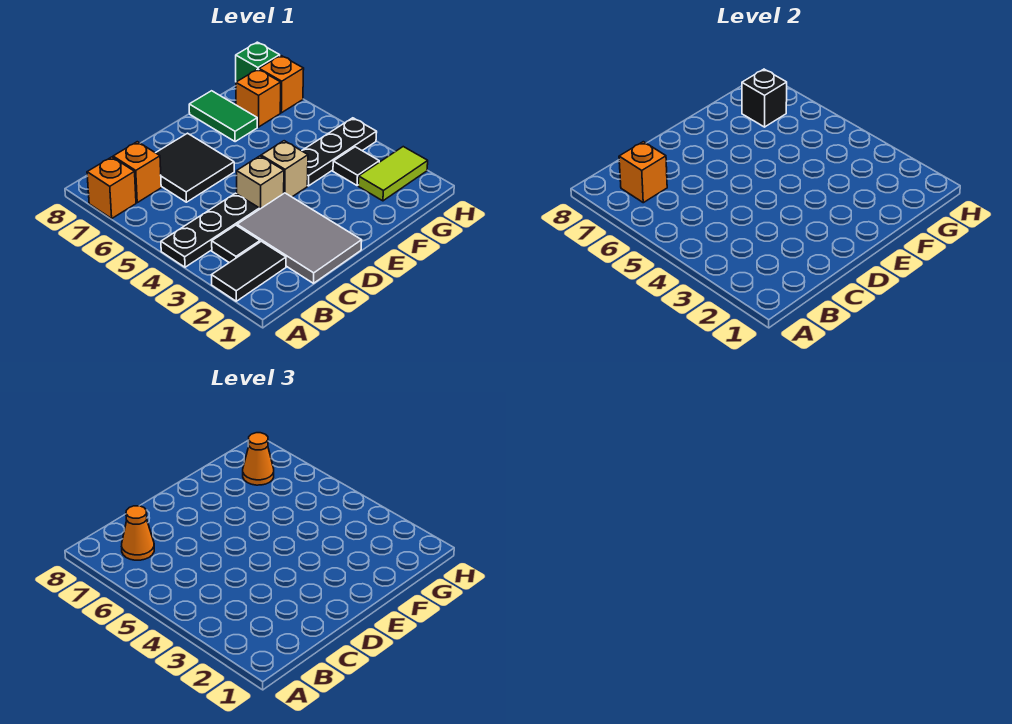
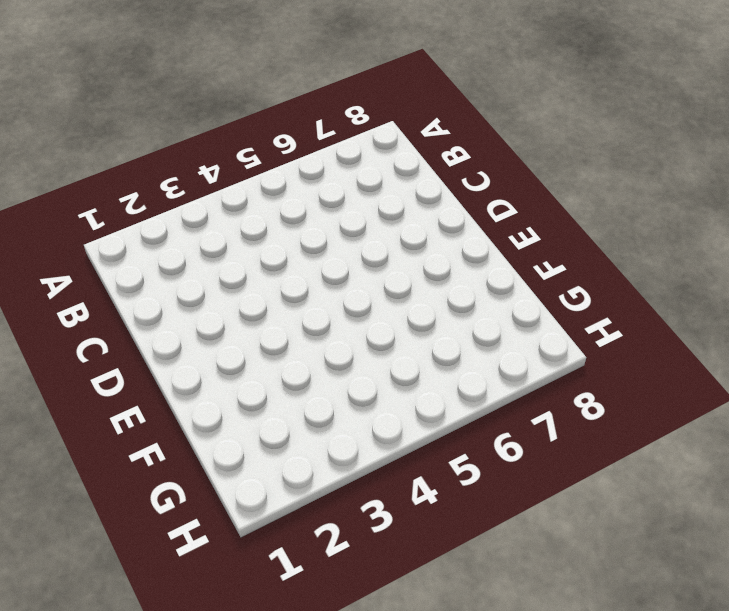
none -> black 1x2 tile [212,241,286,301]
none -> black 1x3 plate [161,193,259,267]
none -> orange 1x1 brick [87,157,136,218]

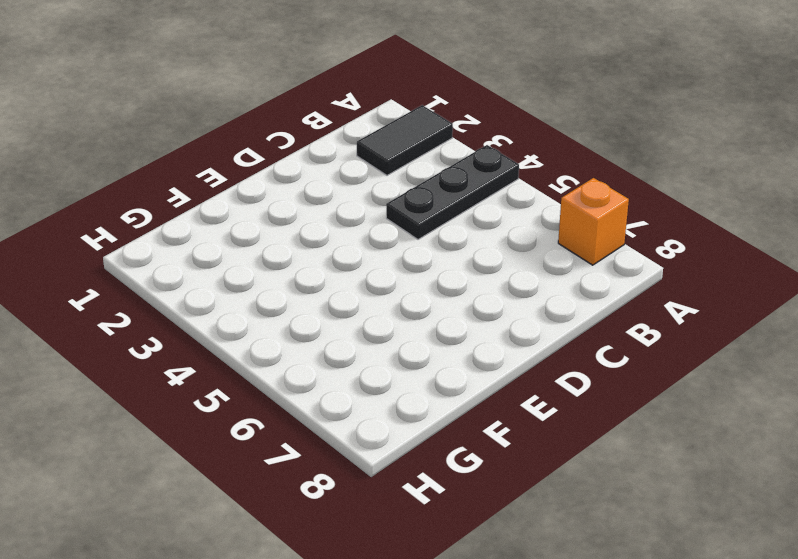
none -> black 1x1 tile [212,225,260,263]
none -> orange 1x1 brick [113,142,161,203]
none -> grey 2x3 tile [237,193,362,283]

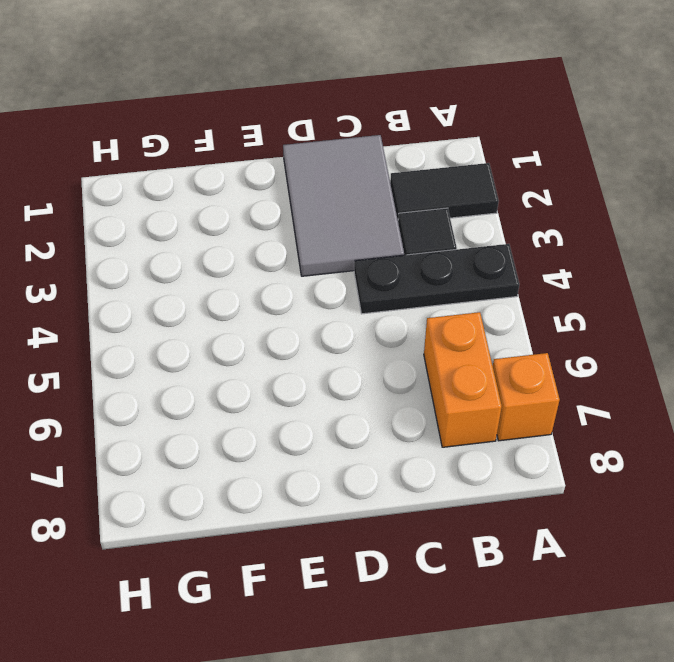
orange 1x2 brick [424,312,502,447] -> orange 1x1 brick [113,142,161,203]
none -> black 2x2 tile [156,133,234,202]
none -> tan 1x1 brick [237,156,284,209]
none -> tan 1x1 brick [261,141,308,197]

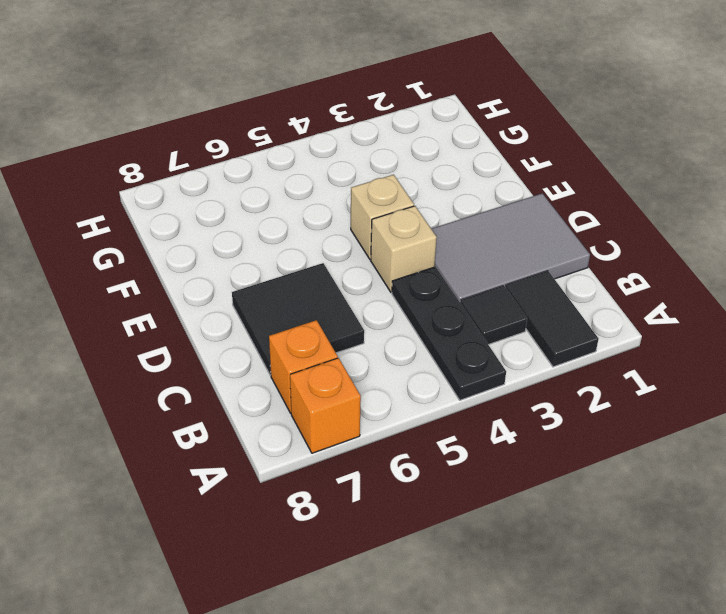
none -> black 1x3 plate [302,118,377,186]
none -> green 1x2 tile [189,91,257,141]
none -> lime 1x2 tile [358,147,428,201]

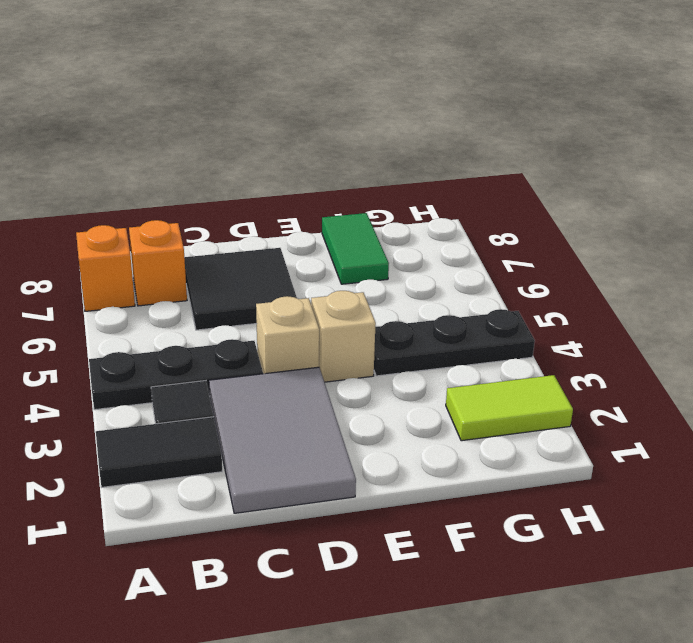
none -> black 1x1 tile [333,147,379,186]
none -> orange 1x1 brick [236,69,281,127]
none -> orange 1x1 brick [259,56,304,113]

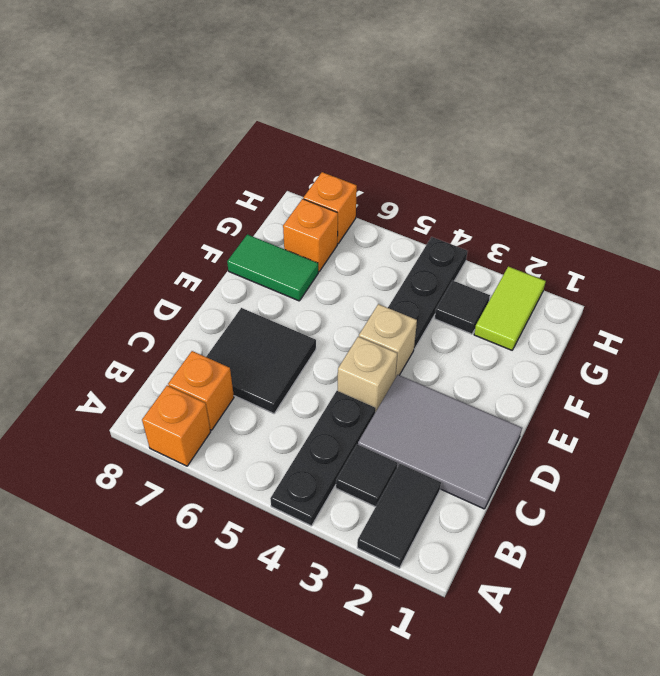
none -> green 1x1 brick [236,42,280,82]
none -> orange 1x1 brick [619,142,667,203]
none -> black 1x1 brick [742,69,787,127]

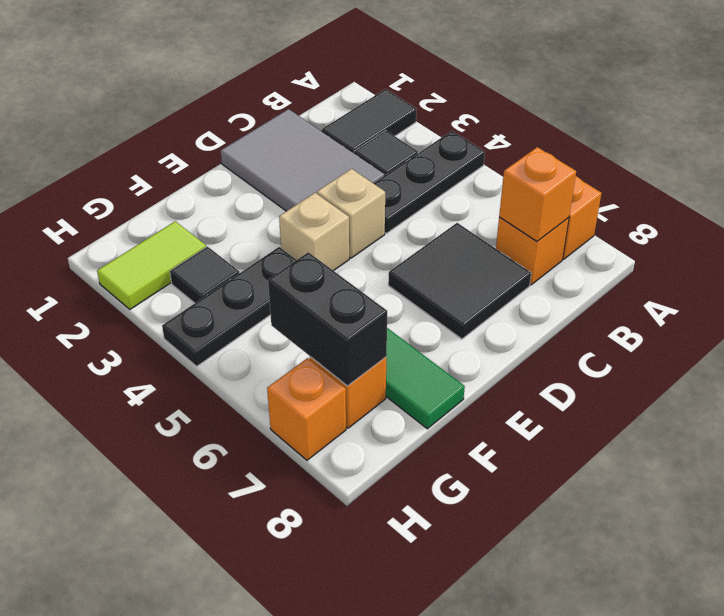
black 1x2 brick [268,252,387,386] -> black 1x1 brick [742,69,787,127]
none -> green 1x1 brick [236,42,280,82]
none -> orange 1x1 cone [122,506,154,560]
none -> orange 1x1 cone [243,433,274,485]

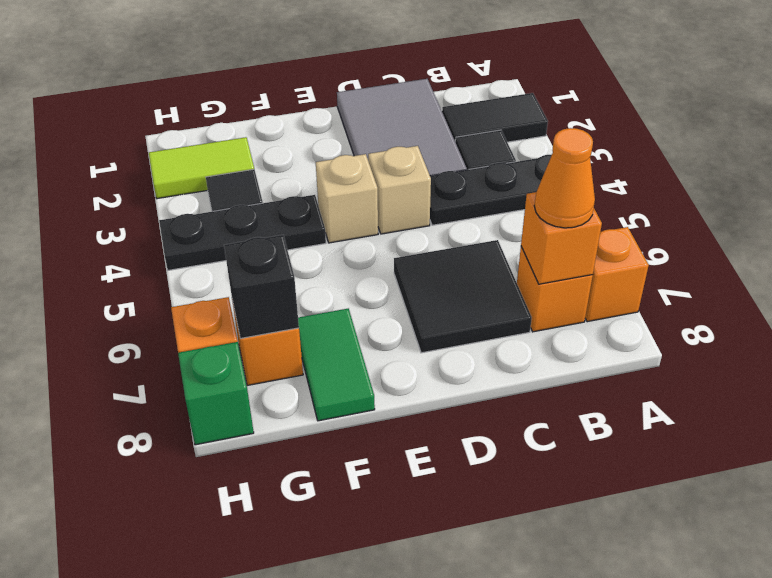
none -> orange 1x1 cone [243,433,274,485]

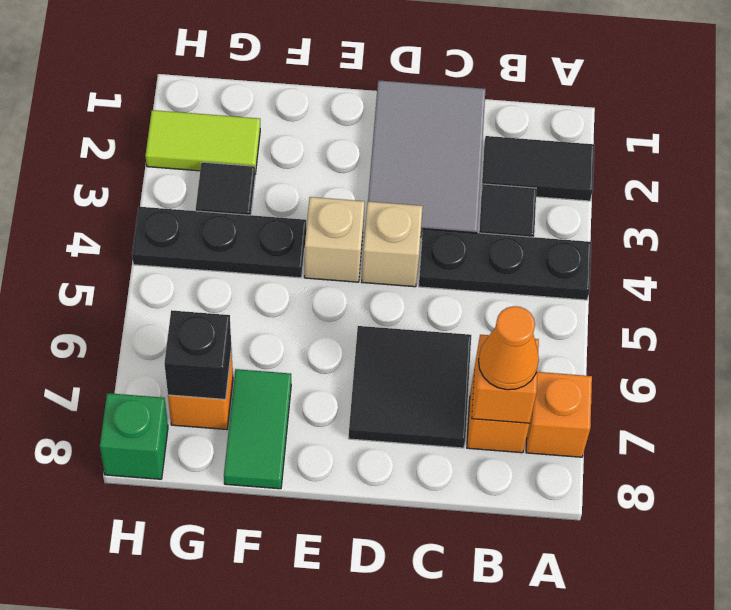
none -> orange 1x1 brick [259,56,304,113]
none -> orange 1x1 cone [243,433,274,485]

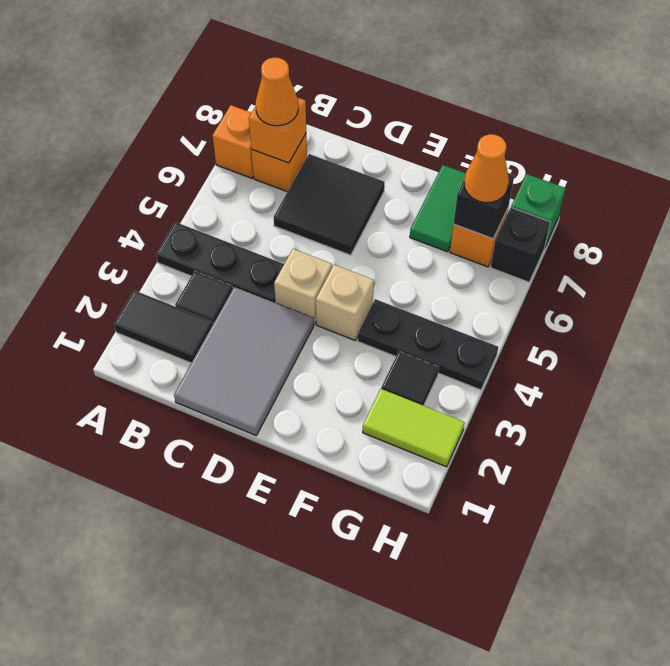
black 1x1 brick [490,208,550,282] -> orange 1x1 brick [259,56,304,113]

